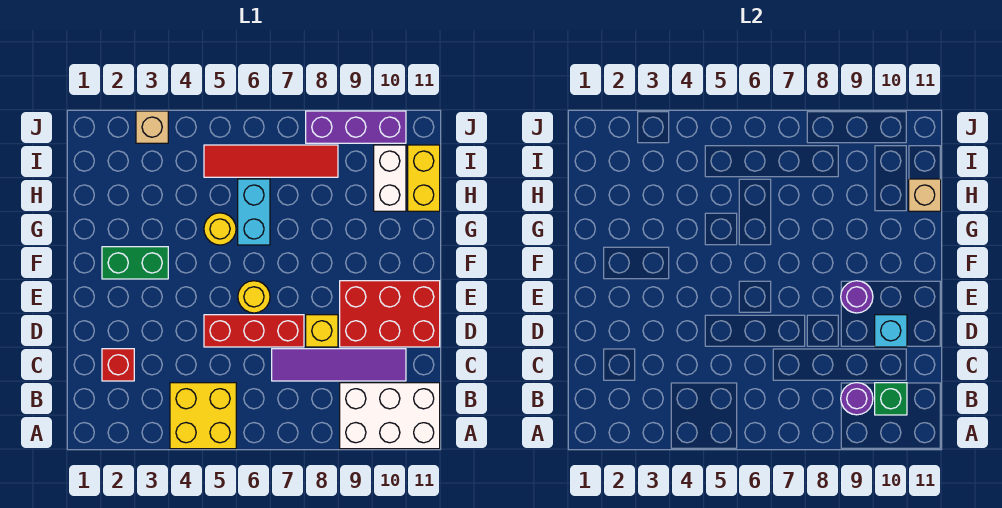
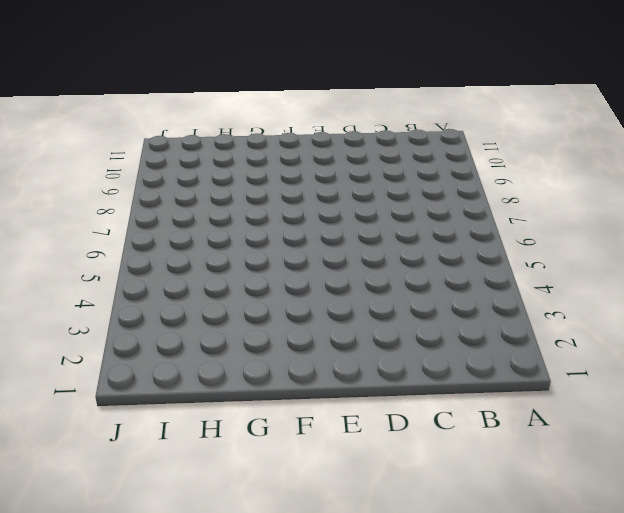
none -> yellow 2x2 brick [170,383,236,449]
none -> white 2x3 brick [340,383,440,449]
none -> red 1x1 brick [102,349,134,381]

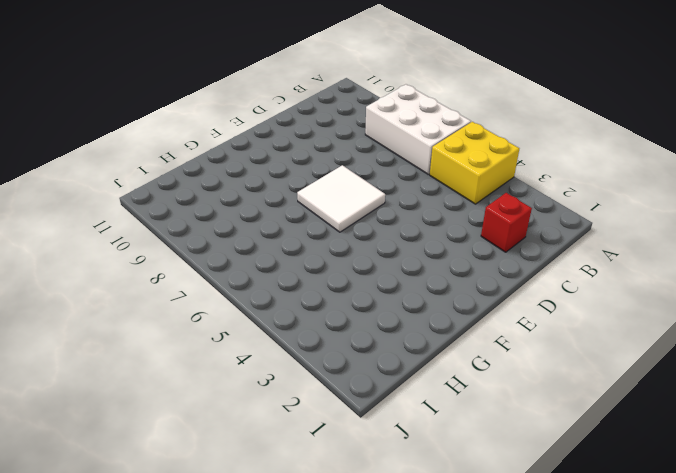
white 2x3 brick [365,84,471,174] -> white 2x3 brick moved to [340,383,440,449]
white 2x2 tile [297,165,385,232] -> yellow 1x1 round brick [238,281,270,313]
none -> purple 1x4 tile [272,349,406,381]
none -> red 1x3 brick [204,315,304,347]
none -> yellow 1x1 brick [306,315,338,347]

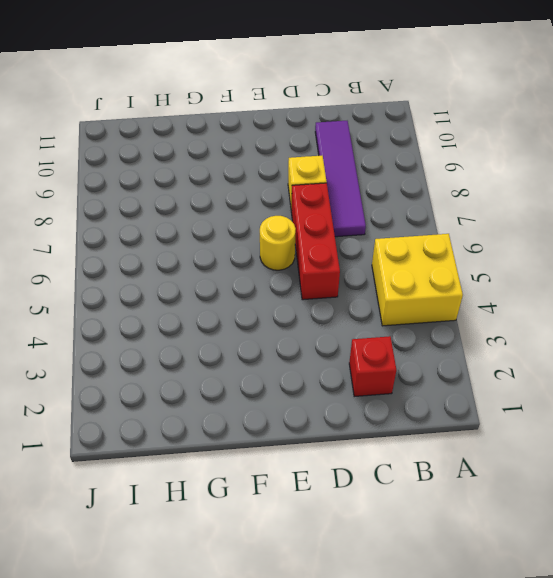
none -> white 2x3 brick [340,383,440,449]
none -> red 2x3 brick [340,281,440,347]
none -> green 1x2 brick [102,247,168,279]

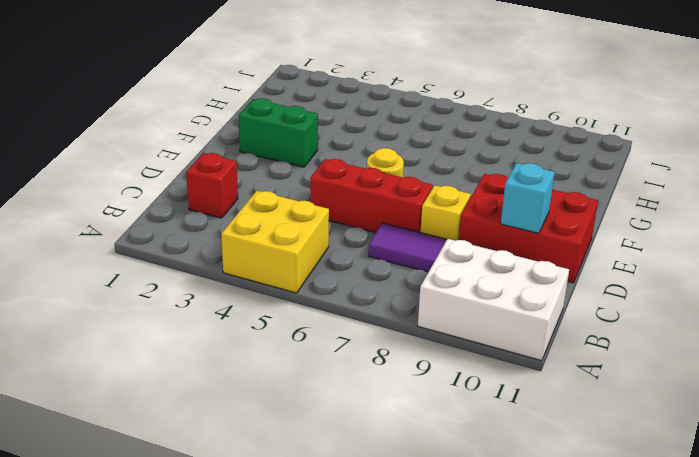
none -> yellow 1x1 round brick [204,213,236,245]
none -> cyan 1x2 brick [238,179,270,245]
none -> white 1x2 brick [374,145,406,211]

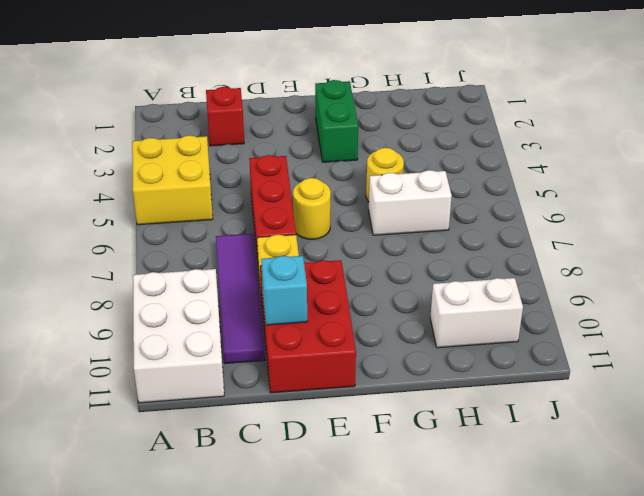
white 1x2 brick [369,170,452,235] -> cyan 1x2 brick [238,179,270,245]
none -> yellow 1x2 brick [408,145,440,211]
none -> red 1x4 tile [204,145,338,177]
none -> tan 1x1 brick [136,111,168,143]

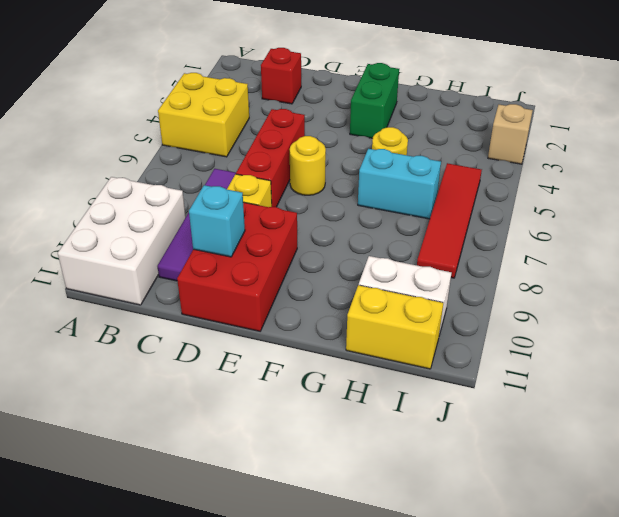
none -> purple 1x3 brick [306,111,406,143]
none -> purple 1x1 round brick [841,383,873,415]
none -> green 1x1 brick [875,383,907,415]

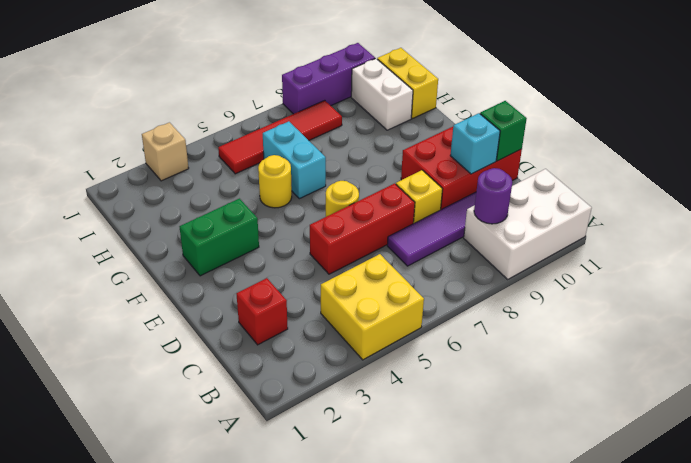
green 1x1 brick [480,101,527,161] -> green 1x1 brick moved to [875,383,907,415]
none -> purple 1x1 round brick [841,281,873,313]
none -> tan 1x1 brick [909,179,941,211]

